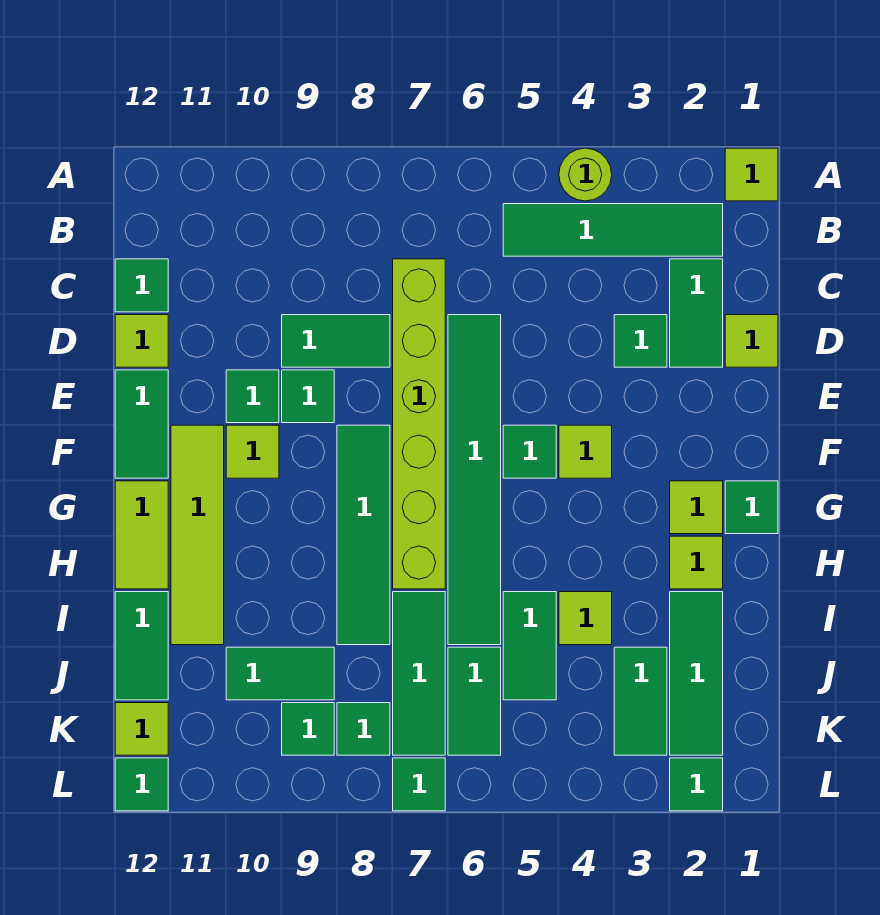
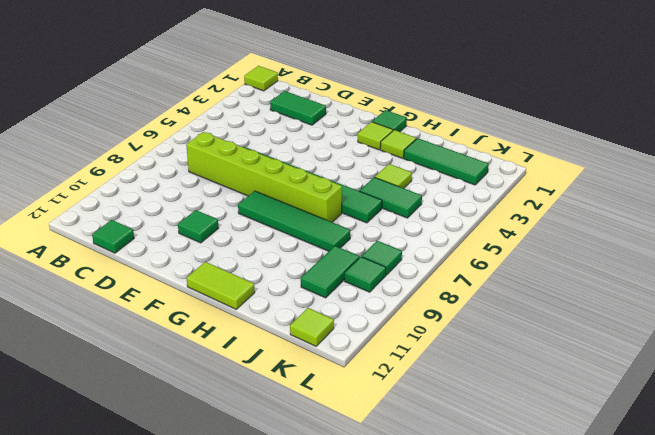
none -> lime 1x1 round brick [559,148,612,201]
none -> green 1x4 tile [503,204,723,256]
none -> lime 1x1 tile [725,315,778,367]
none -> green 1x1 tile [614,315,667,367]

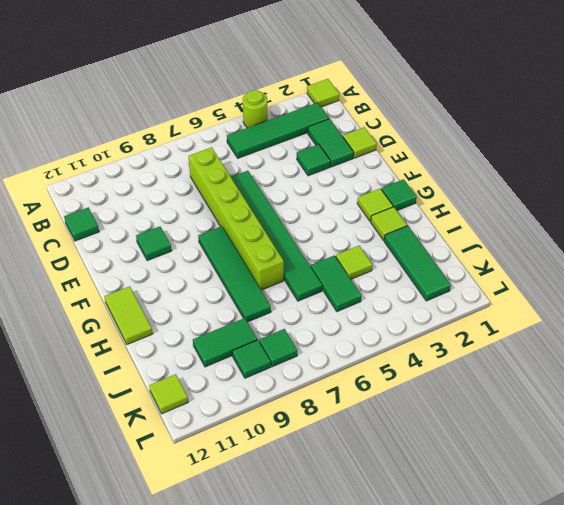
none -> green 1x2 tile [282,315,390,367]
none -> lime 1x1 tile [115,315,168,367]
none -> green 1x1 tile [282,370,334,423]
none -> green 1x2 tile [115,370,168,478]

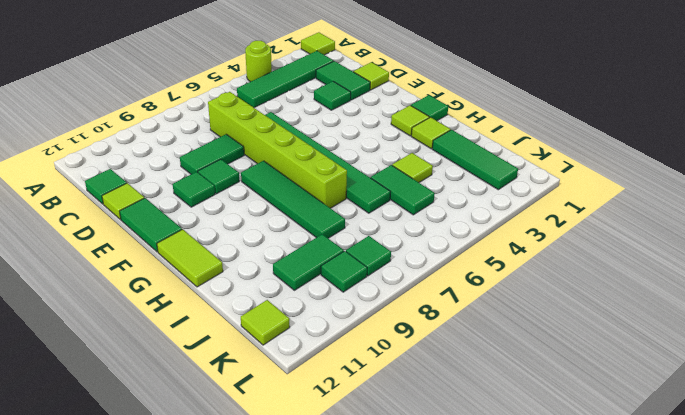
none -> lime 1x1 tile [559,425,612,478]
none -> green 1x1 tile [503,425,556,478]
none -> lime 1x1 tile [226,425,279,478]
none -> lime 1x4 tile [171,425,224,645]

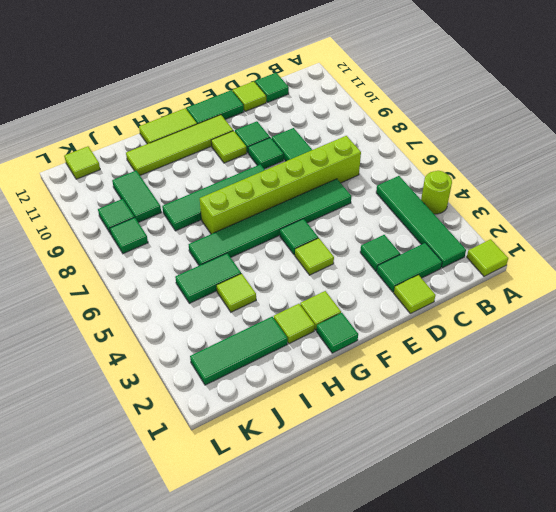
none -> green 1x3 tile [393,592,445,755]
none -> green 1x2 tile [115,592,168,700]
none -> green 1x2 tile [614,647,667,755]
none -> green 1x2 tile [448,647,501,755]

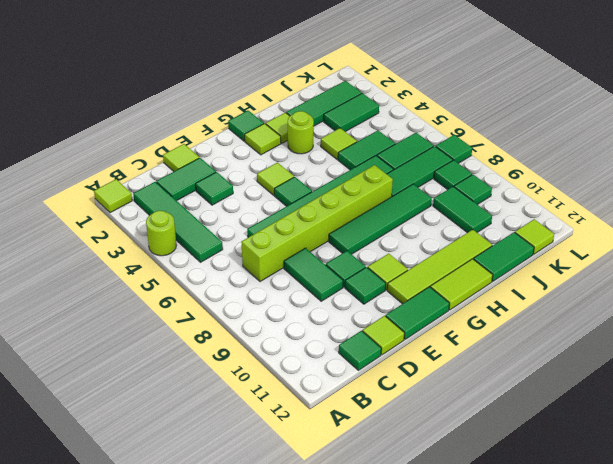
lime 1x1 round brick [288,111,314,154] -> none
none -> green 1x1 tile [670,758,723,811]
none -> green 1x1 tile [115,758,168,811]

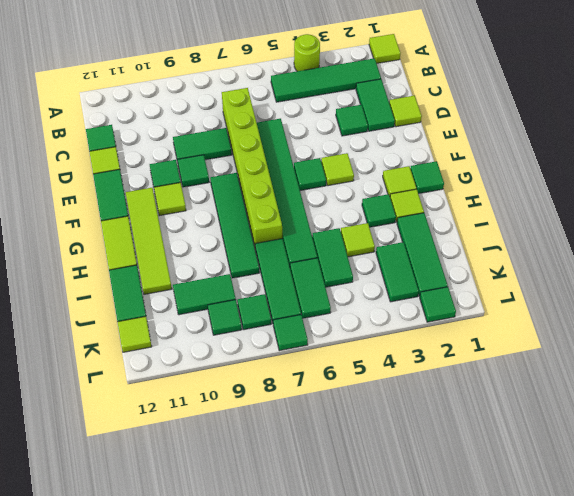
green 1x1 tile [362,194,396,227] -> green 1x1 tile moved to [115,758,168,811]

